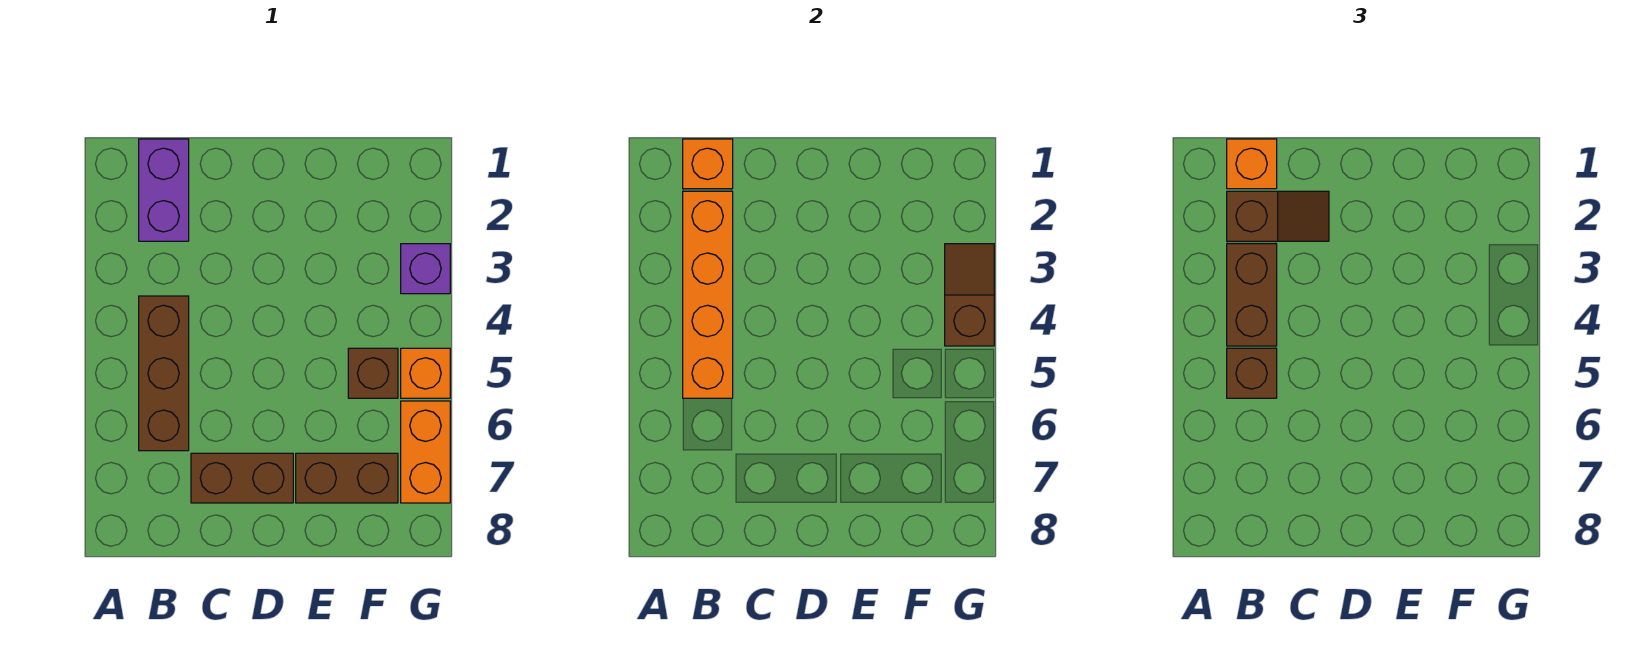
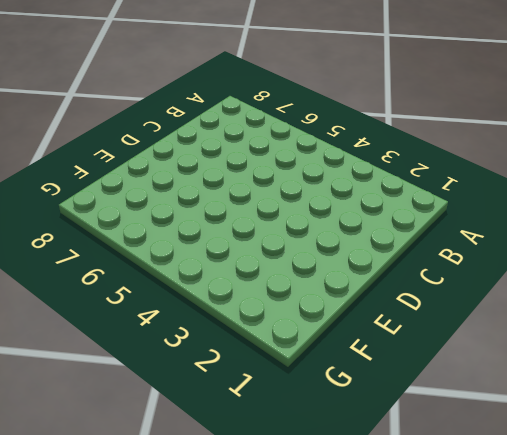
none -> purple 1x2 brick [139,139,189,241]
none -> brown 1x3 brick [139,296,189,451]
none -> brown 1x2 brick [191,453,293,503]

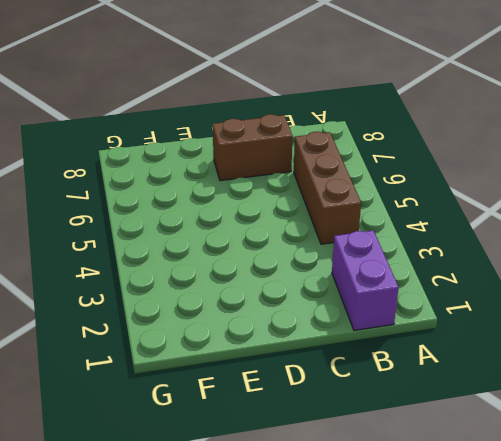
none -> brown 1x2 brick [296,453,398,503]
none -> brown 1x1 brick [348,348,398,398]
none -> purple 1x1 brick [401,244,450,294]

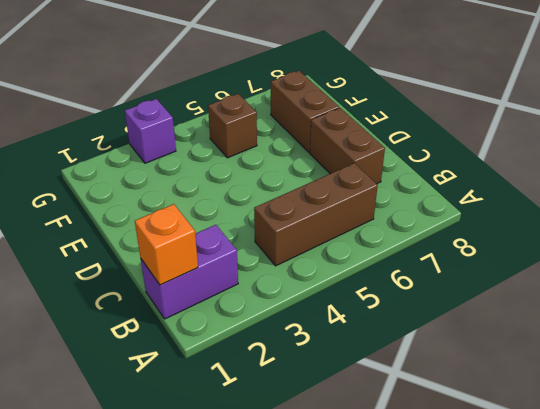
none -> orange 1x1 brick [401,348,450,398]
none -> orange 1x2 brick [401,401,450,503]
none -> orange 1x4 brick [683,191,733,398]

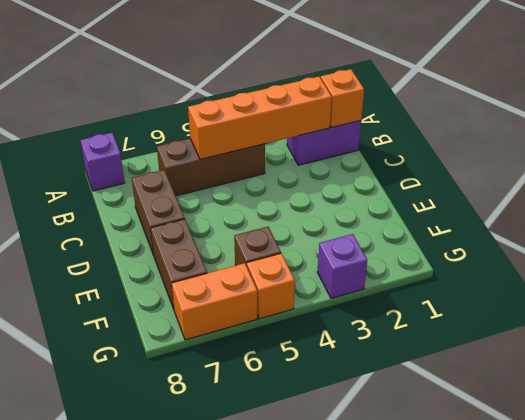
purple 1x1 brick [80,133,125,191] -> none
none -> brown 1x2 slope [945,244,994,346]
none -> orange 1x1 brick [1227,139,1277,189]
none -> brown 1x2 slope [1227,191,1329,241]

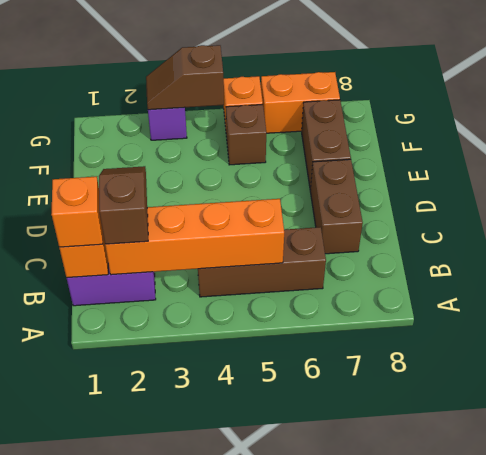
none -> brown 1x2 brick [1227,244,1277,346]
none -> brown 1x1 brick [1227,348,1277,398]

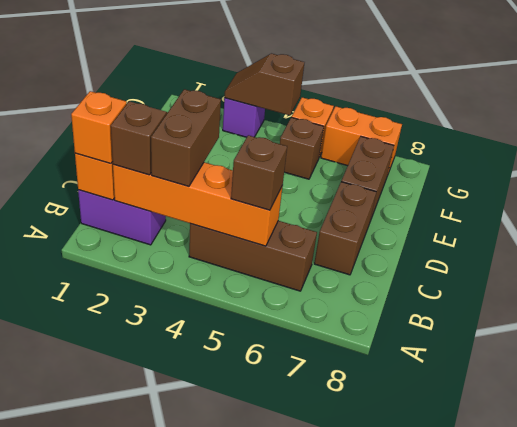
brown 1x2 brick [151,89,221,187] -> brown 1x2 brick turned to [1227,244,1277,346]

